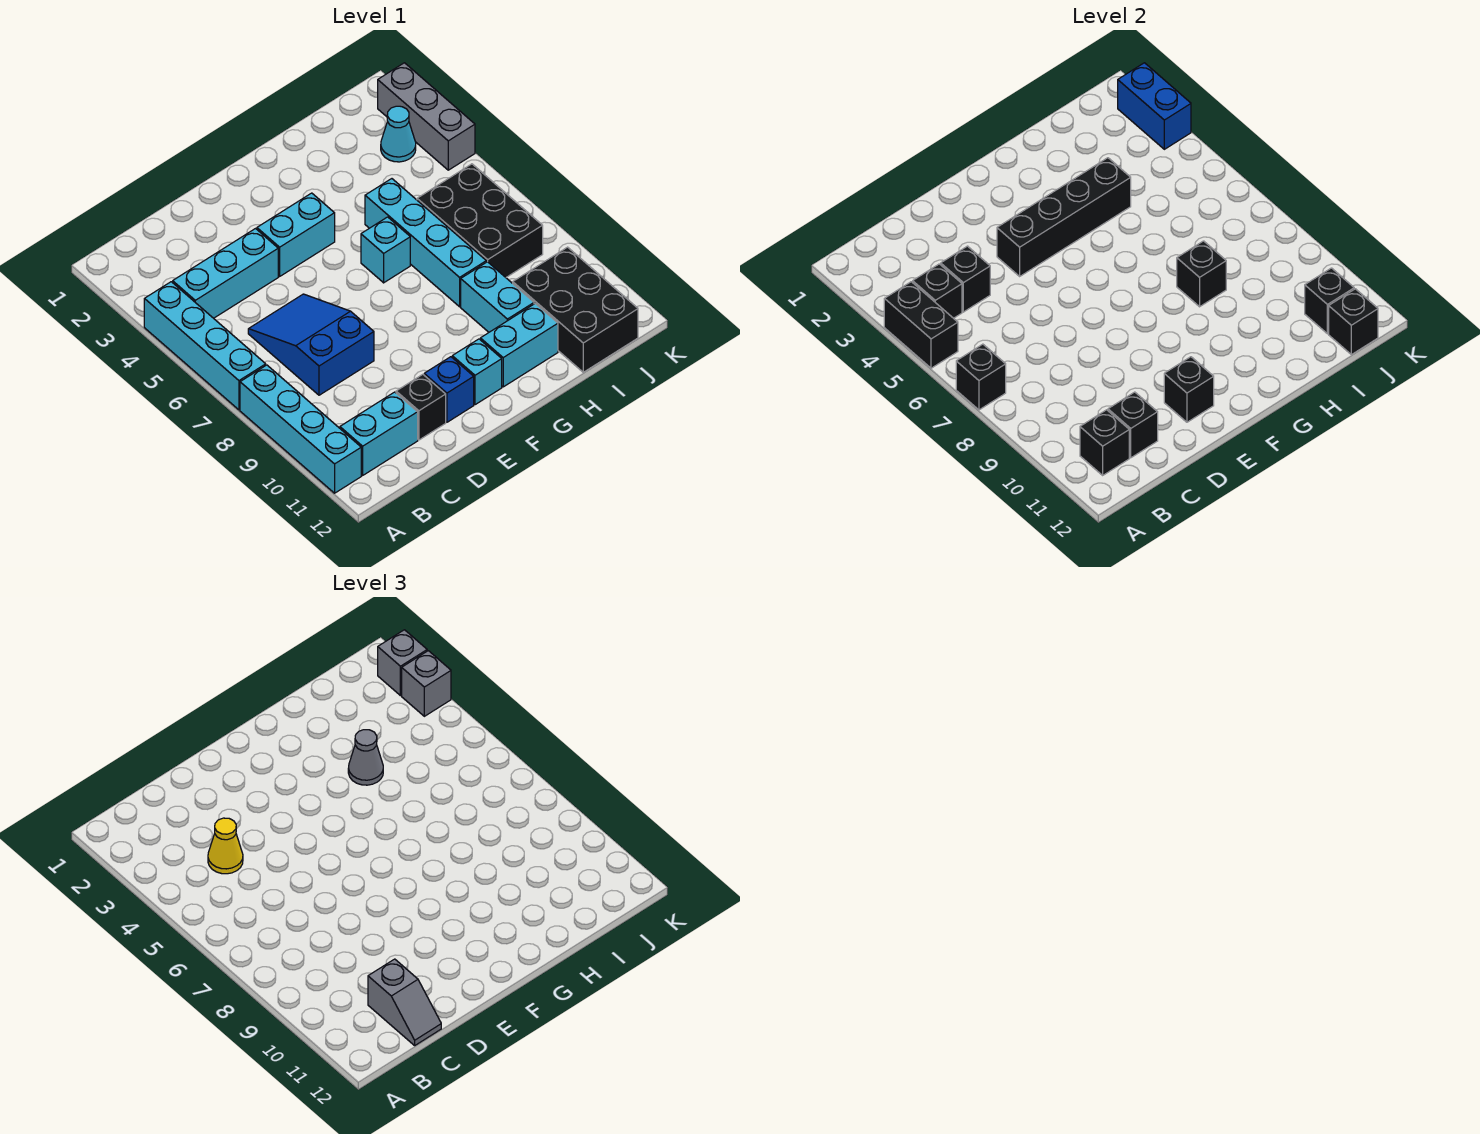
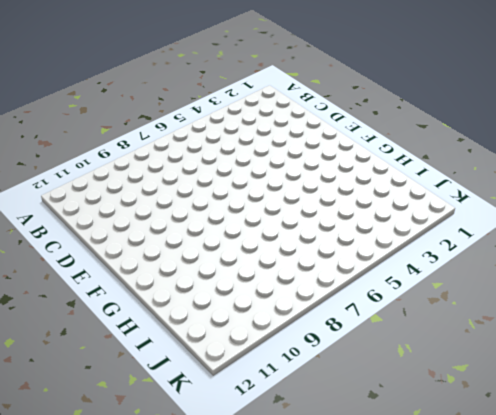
none -> cyan 1x4 brick [144,282,266,410]
none -> cyan 1x4 brick [240,365,361,493]
none -> cyan 1x3 brick [173,229,278,318]
none -> cyan 1x2 brick [340,392,418,475]

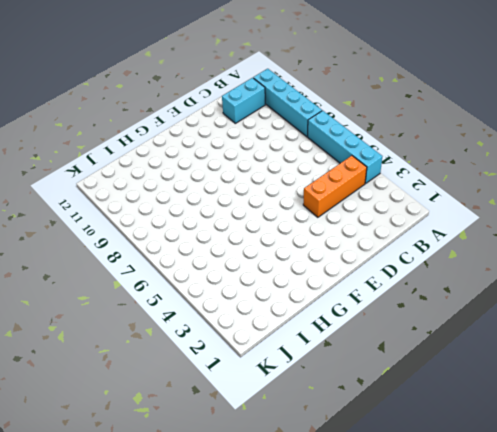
orange 1x3 brick [303,156,367,217] -> cyan 1x3 brick [173,229,278,318]
none -> blue 2x3 slope [248,294,374,395]
none -> black 1x1 brick [396,374,446,440]
none -> cyan 1x2 brick [257,193,335,276]
none -> blue 1x1 brick [424,357,474,422]

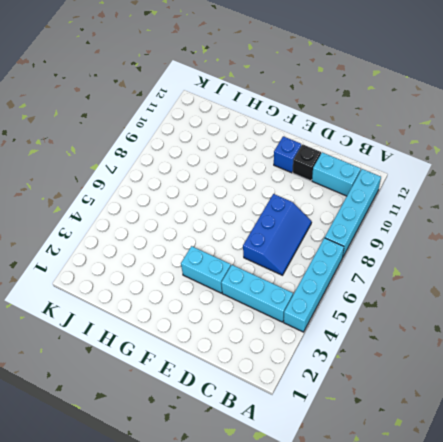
blue 2x3 slope [243,194,312,275] -> blue 2x3 slope turned to [248,294,374,395]
none -> cyan 1x1 brick [452,339,502,405]
none -> cyan 1x1 brick [361,217,410,283]
none -> cyan 1x2 brick [480,304,558,387]
none -> cyan 1x4 brick [365,179,486,307]

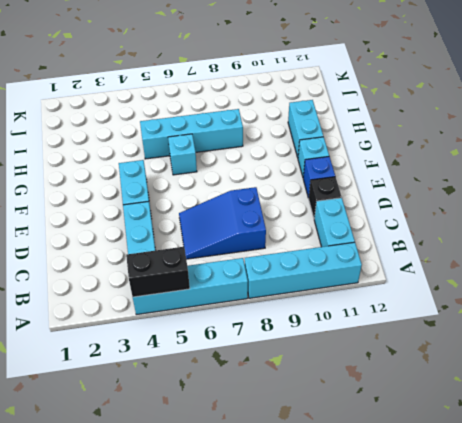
none -> cyan 1x2 brick [461,262,534,332]
none -> black 2x3 brick [417,164,543,277]
none -> black 2x3 brick [513,247,638,372]
none -> cyan 1x1 cone [381,106,416,162]

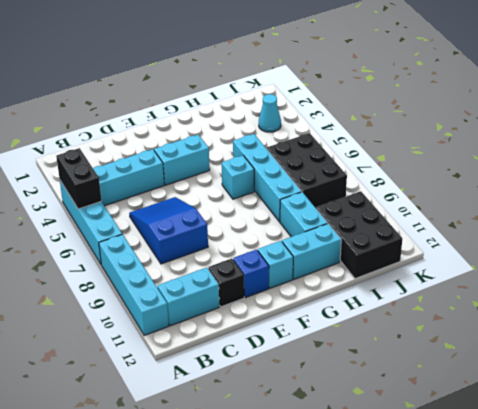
none -> grey 1x3 brick [378,63,475,170]
none -> black 1x1 brick [956,344,1006,410]
none -> black 1x1 brick [913,264,962,318]
none -> black 1x1 brick [1080,410,1129,475]

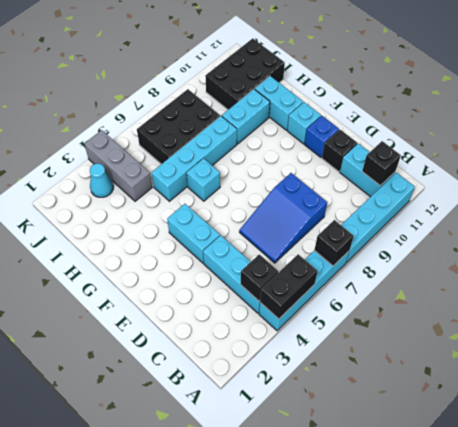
grey 1x3 brick [84,130,152,201] -> grey 1x3 brick turned to [378,63,475,170]
none -> black 1x1 brick [941,246,990,312]
none -> black 1x1 brick [1108,392,1158,458]
none -> black 1x4 brick [997,158,1131,276]
none -> black 1x1 brick [1164,357,1214,422]

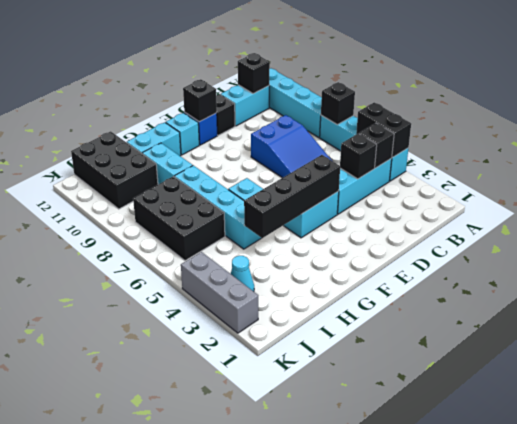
none -> black 1x1 brick [1108,392,1158,458]
none -> black 1x1 brick [1177,241,1226,307]
none -> black 1x1 brick [1305,268,1354,334]
none -> black 1x1 brick [1329,289,1378,355]

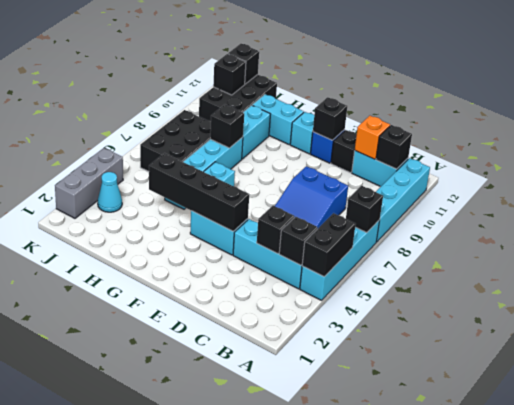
orange 1x1 brick [355,116,390,159] -> black 1x1 brick [1108,392,1158,458]
none -> blue 1x2 brick [1118,63,1191,149]
none -> yellow 1x1 cone [208,818,243,874]
none -> grey 1x2 slope [368,959,441,1045]
none -> grey 1x1 cone [348,730,383,785]

